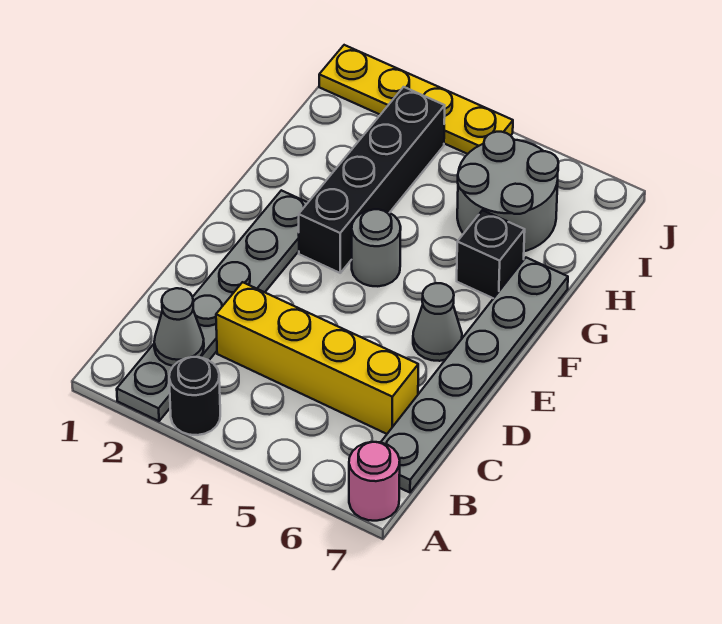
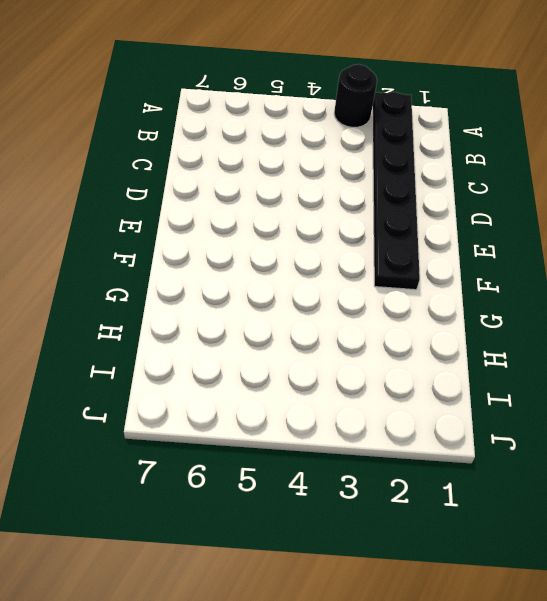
black 1x6 plate [373,92,420,290] -> grey 1x6 plate [117,190,308,421]
none -> pink 1x1 round brick [349,442,400,521]
none -> grey 1x6 plate [381,258,568,493]
none -> yellow 1x4 brick [216,282,418,434]

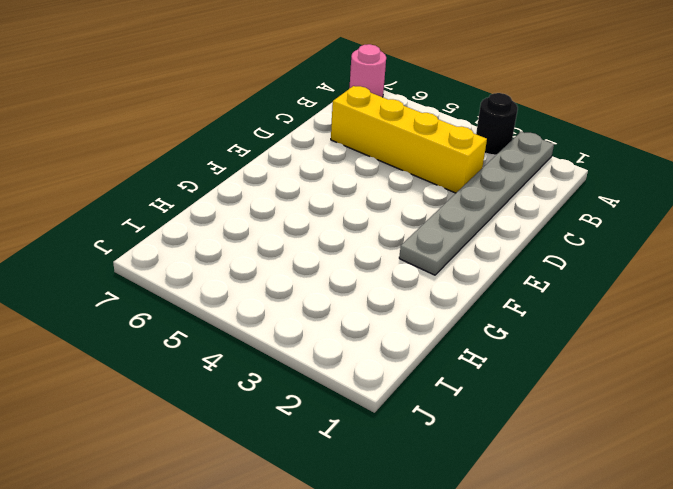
none -> grey 1x6 plate [381,258,568,493]
none -> grey 1x1 cone [413,283,462,361]
none -> black 1x4 brick [299,87,445,273]

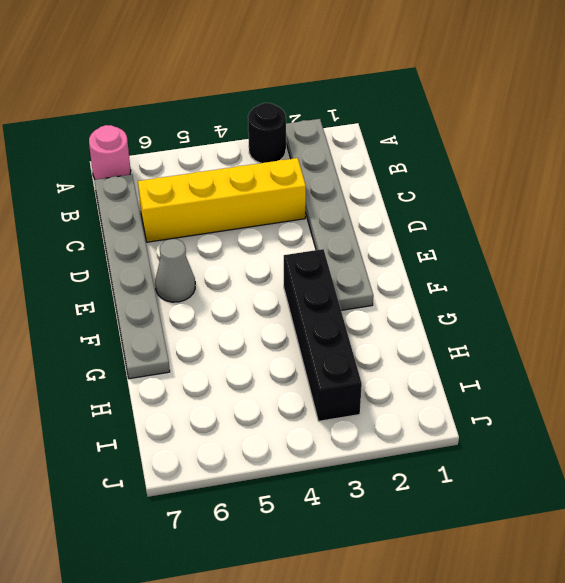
none -> grey 1x1 round brick [352,209,401,286]
none -> black 1x1 brick [457,210,525,298]
none -> grey 2x2 round brick [457,132,558,251]

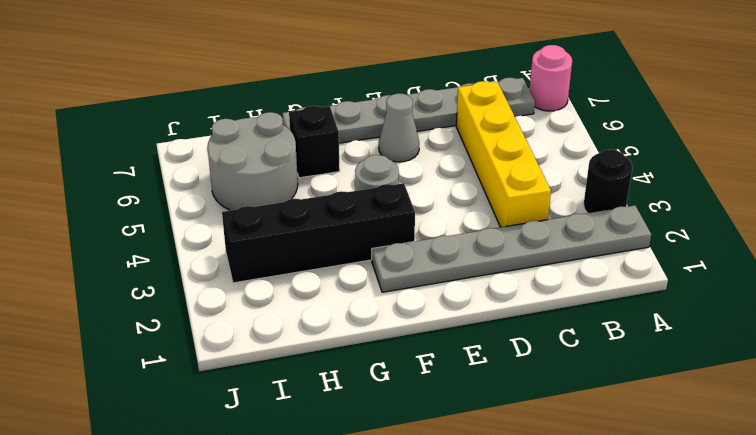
none -> yellow 1x4 plate [319,45,513,154]
none -> grey 1x1 cone [154,288,204,366]

